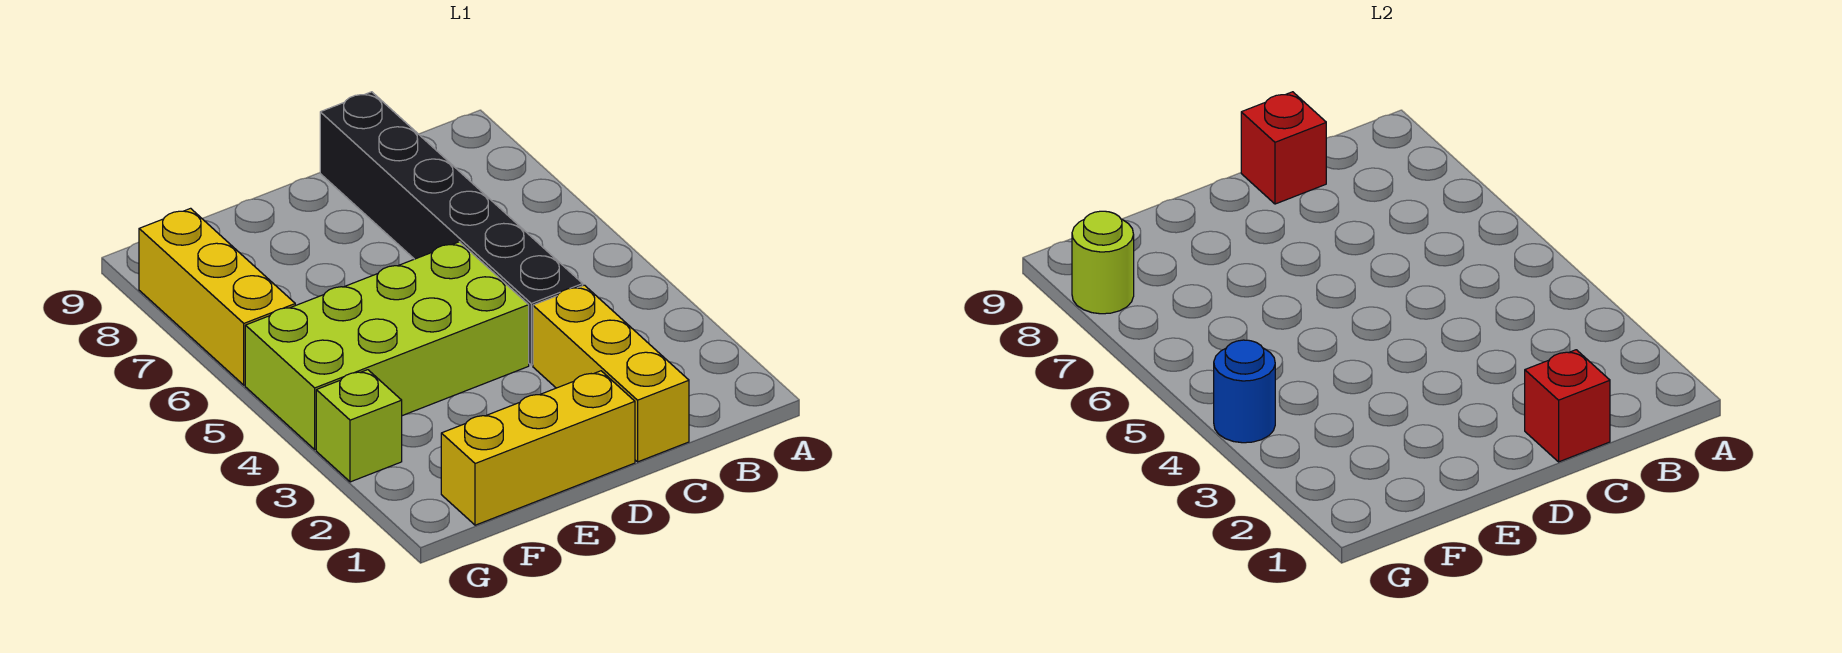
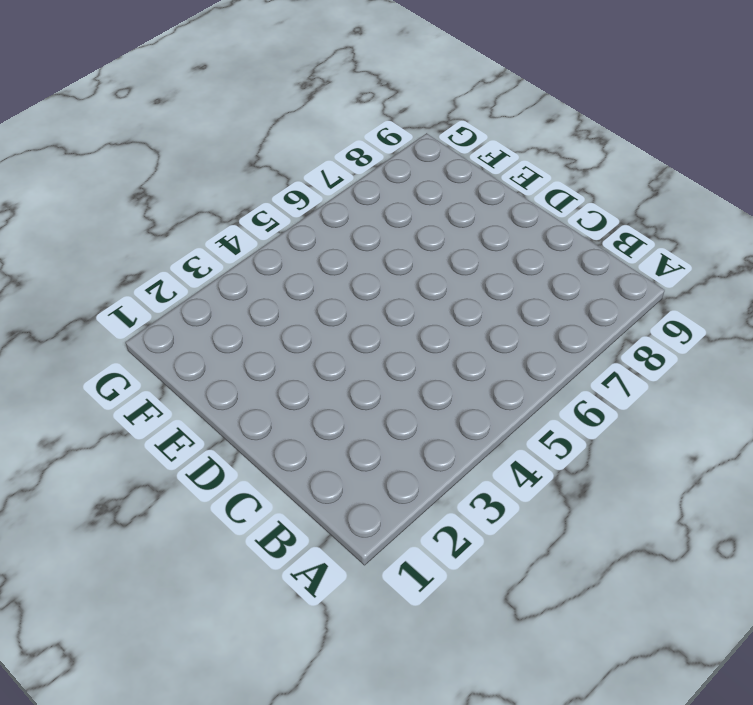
none -> yellow 1x3 brick [533,285,689,462]
none -> black 1x6 brick [320,92,583,365]

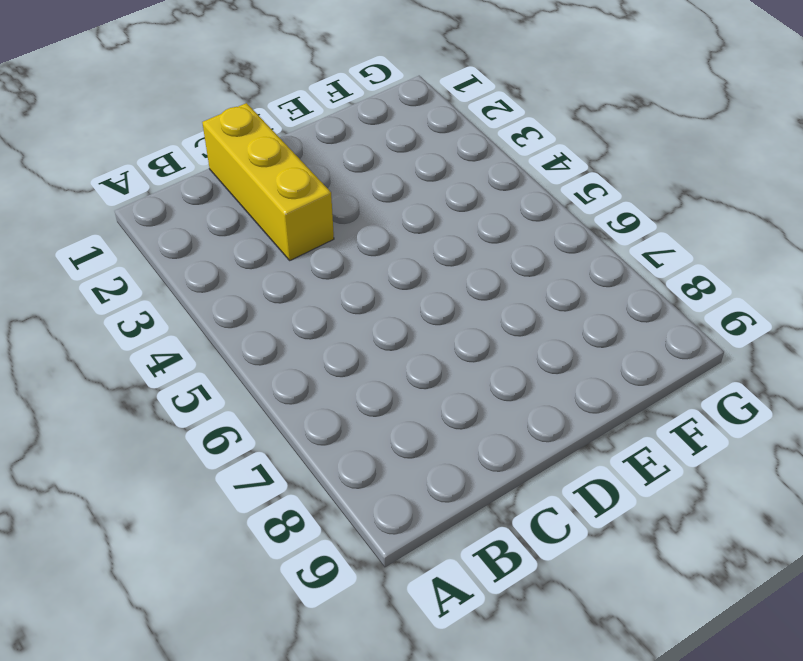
none -> black 1x6 brick [320,92,583,365]
none -> yellow 1x3 brick [441,371,635,525]

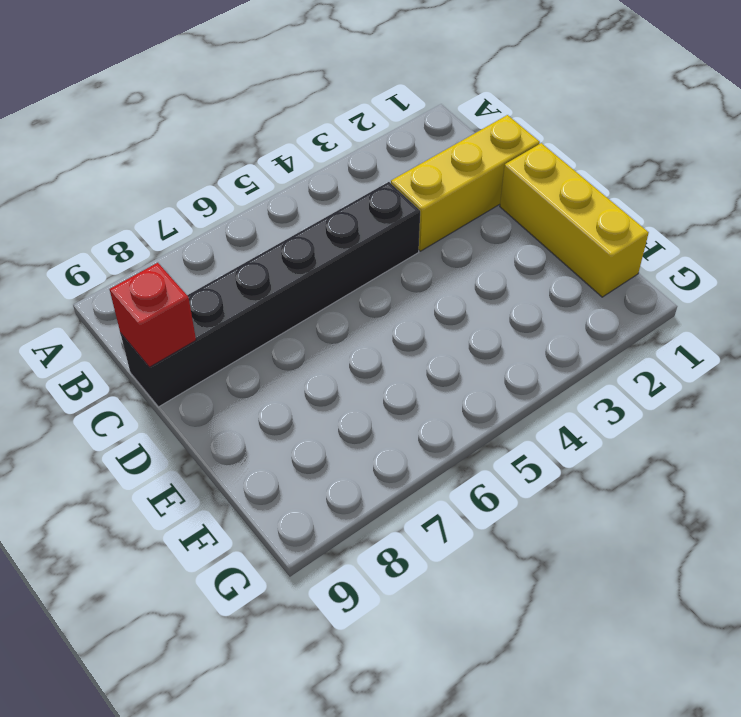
none -> lime 2x4 brick [245,242,529,449]
none -> lime 1x1 brick [316,370,402,482]

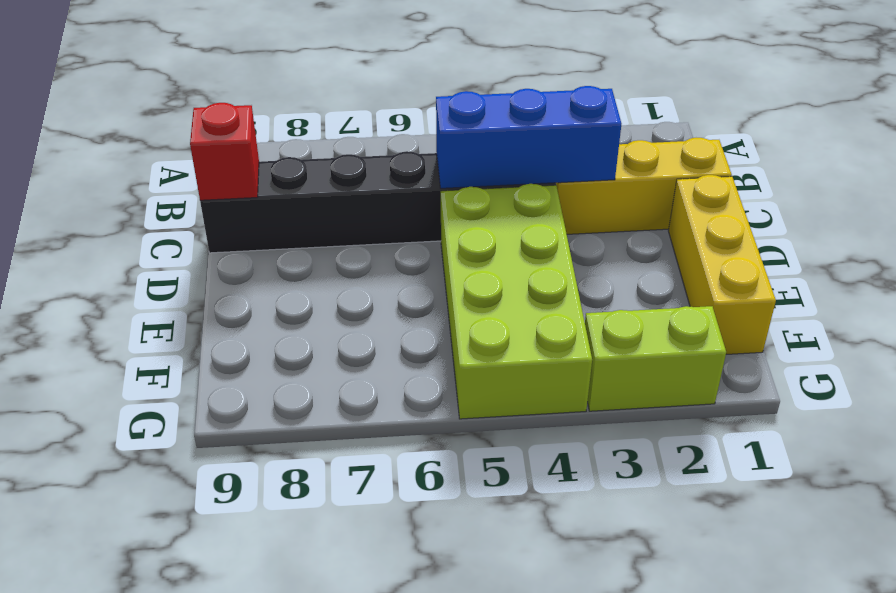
blue 1x3 brick [436,86,621,188] -> none
lime 1x2 brick [585,306,726,411] -> lime 1x1 brick [316,370,402,482]
none -> yellow 1x3 brick [139,208,295,385]
none -> red 1x1 brick [1525,350,1610,462]

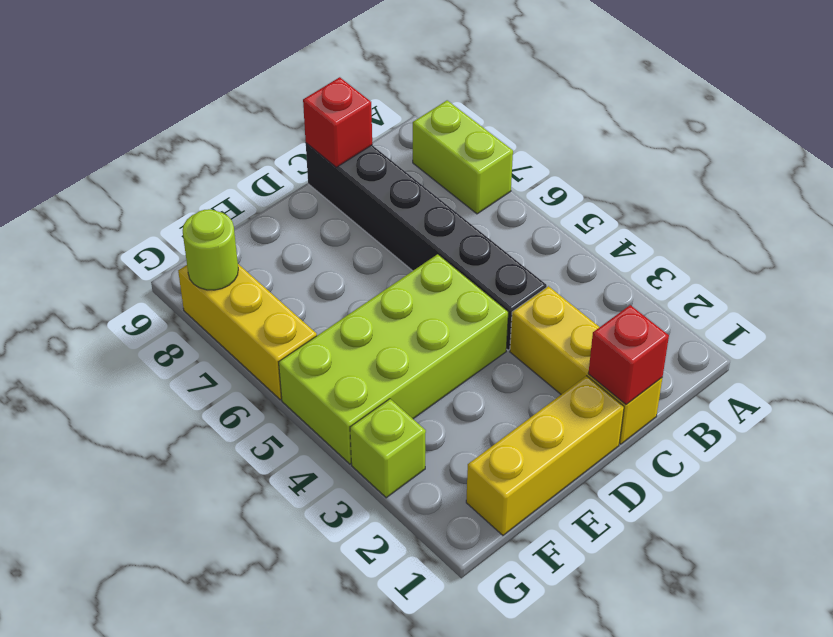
lime 1x2 brick [413,100,513,214] -> none
none -> blue 1x1 round brick [1214,340,1275,443]

